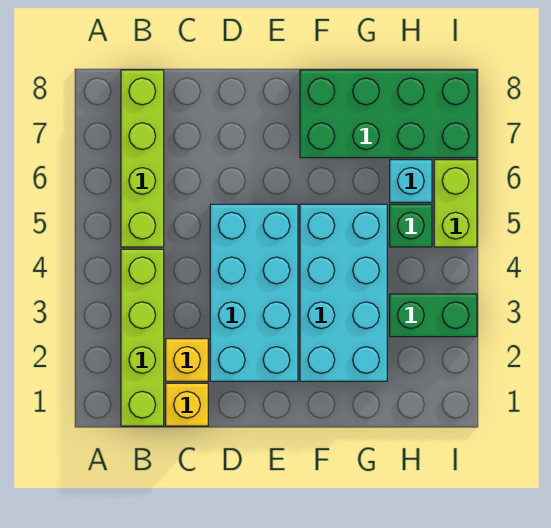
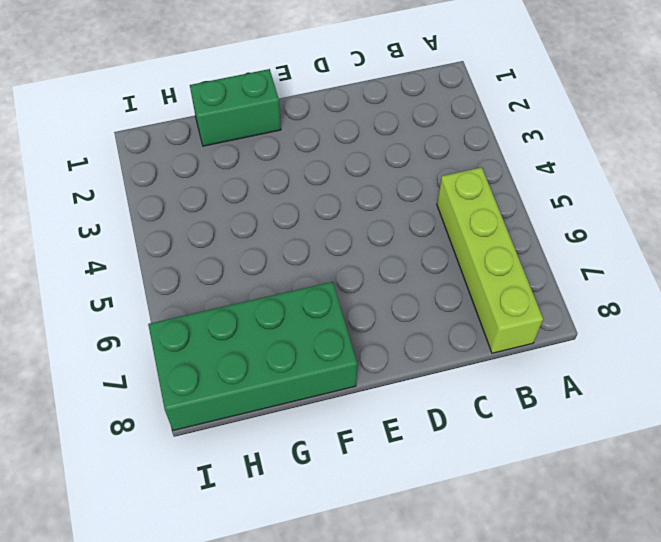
green 1x2 brick [190,69,281,146] -> green 1x2 brick moved to [390,294,477,337]
none -> lime 1x4 brick [121,249,164,426]
none -> yellow 1x1 brick [166,383,208,426]

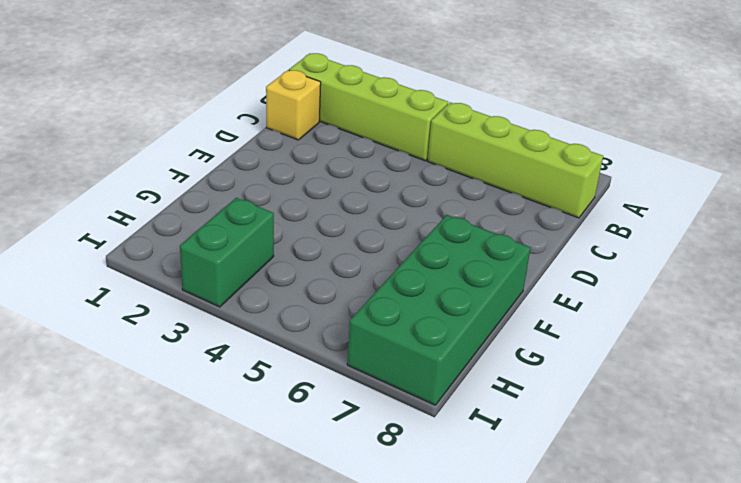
none -> yellow 1x1 brick [166,339,208,381]
none -> cyan 2x4 brick [210,204,298,381]

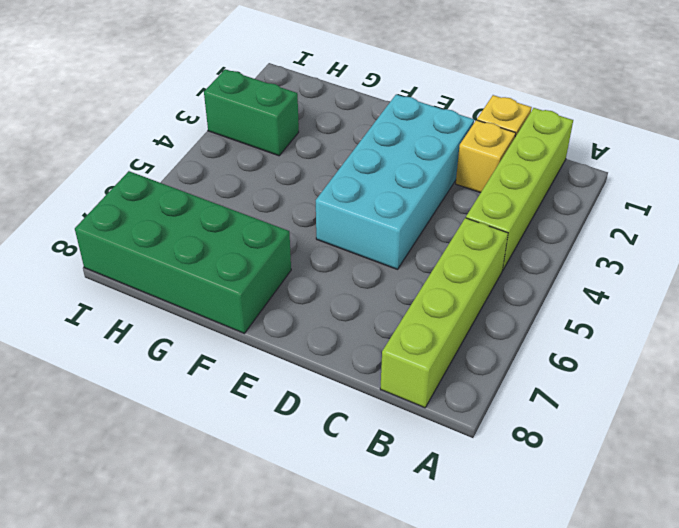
none -> cyan 2x4 brick [300,204,387,381]
none -> green 1x1 brick [390,204,432,247]

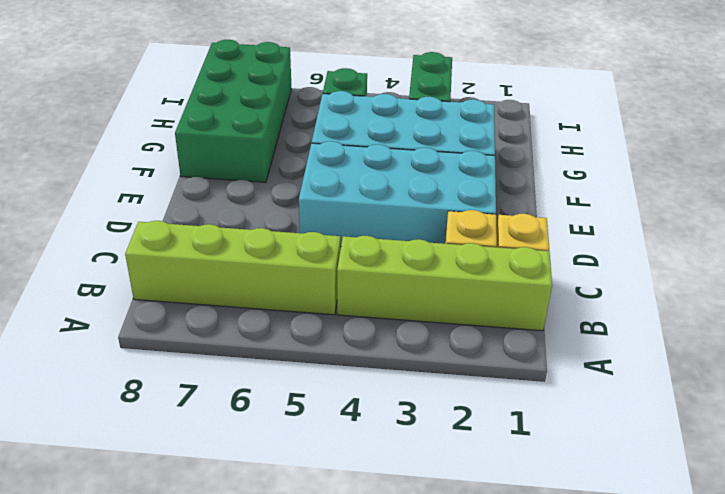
none -> cyan 1x1 brick [390,160,432,202]
none -> lime 1x2 brick [434,160,477,247]

